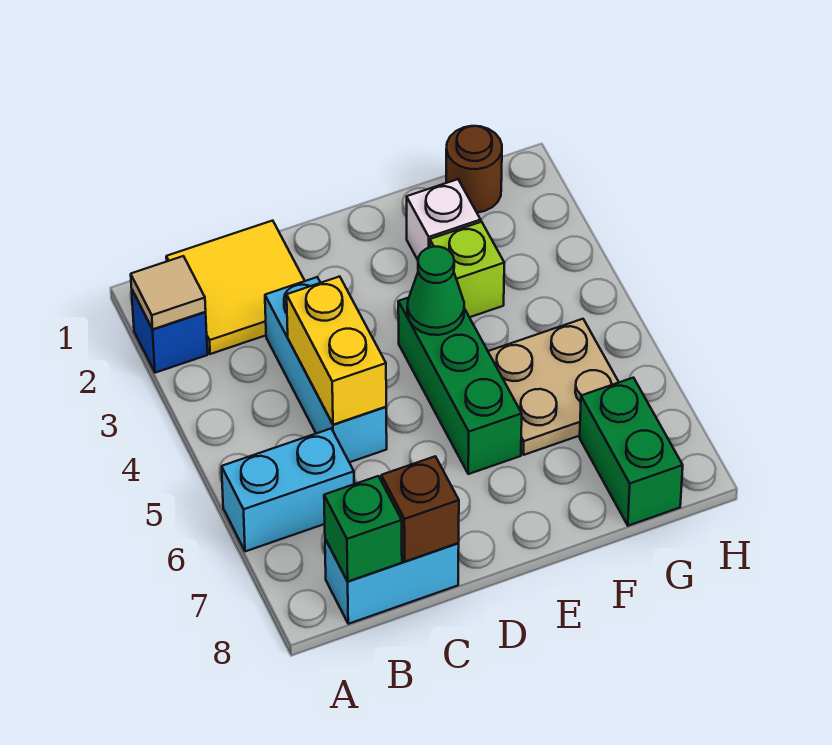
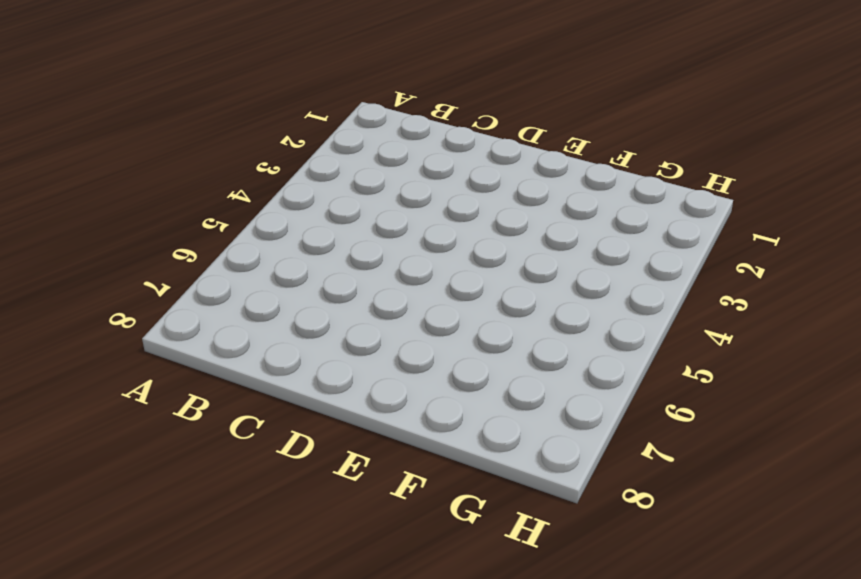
none -> blue 1x1 brick [132,290,207,373]
none -> cyan 1x2 brick [222,429,354,551]
none -> yellow 2x2 tile [166,221,305,354]

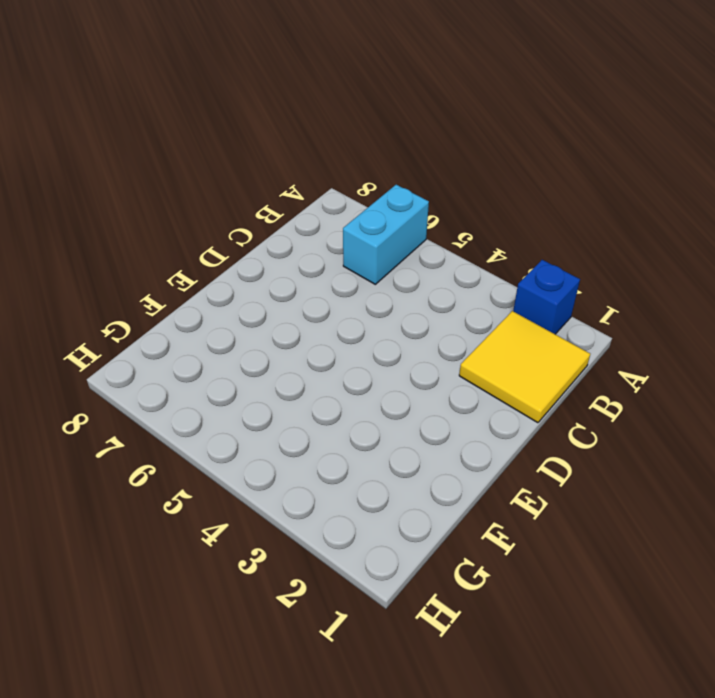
none -> cyan 1x2 brick [325,539,459,624]
none -> cyan 1x3 brick [265,277,387,462]
none -> green 1x3 brick [398,298,522,474]

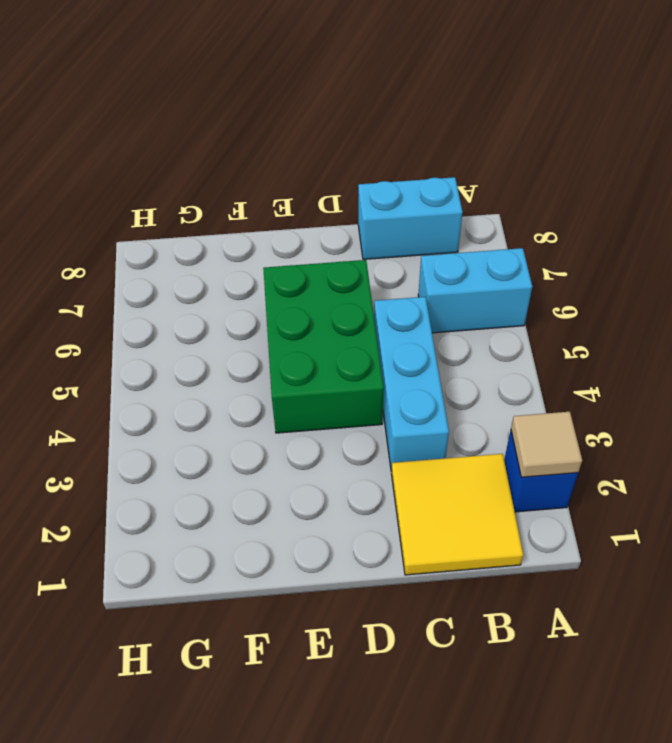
green 2x3 brick [263,260,384,433] -> green 1x3 brick [398,298,522,474]
none -> white 1x1 brick [407,179,481,260]
none -> lime 1x1 brick [430,222,504,317]
none -> tan 2x2 plate [488,319,619,455]

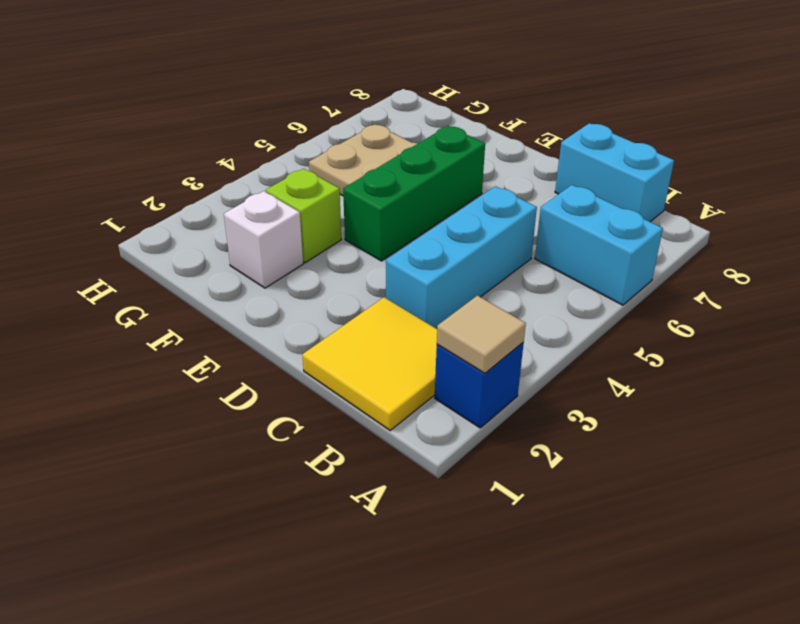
none -> brown 1x1 round brick [446,126,502,213]
none -> green 1x2 brick [580,378,683,526]
none -> green 1x1 brick [324,476,402,582]

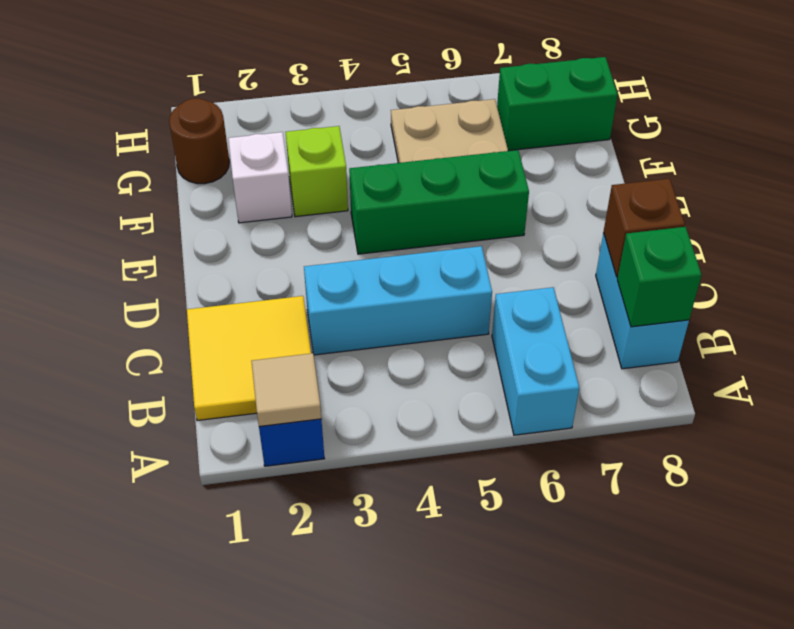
none -> yellow 1x2 brick [287,276,386,425]
none -> green 1x1 cone [407,247,464,335]

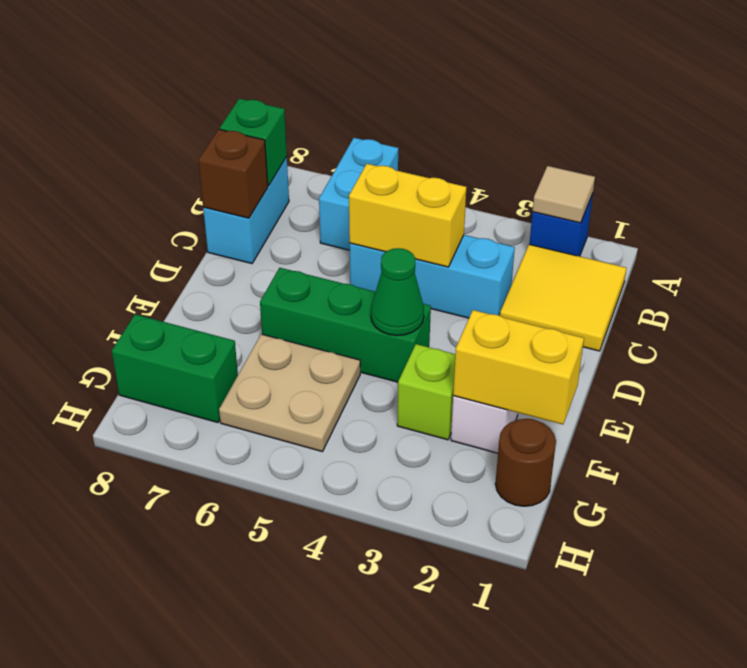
yellow 1x2 brick [453,310,584,424] -> none

